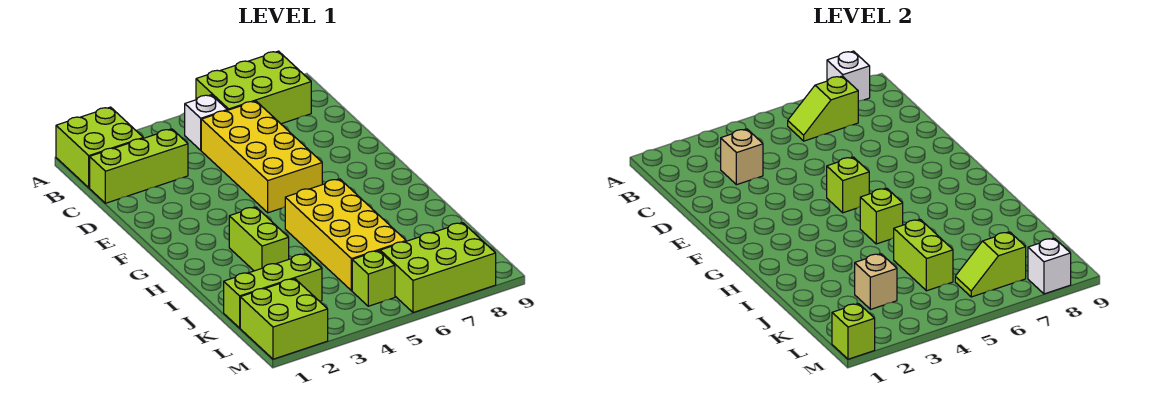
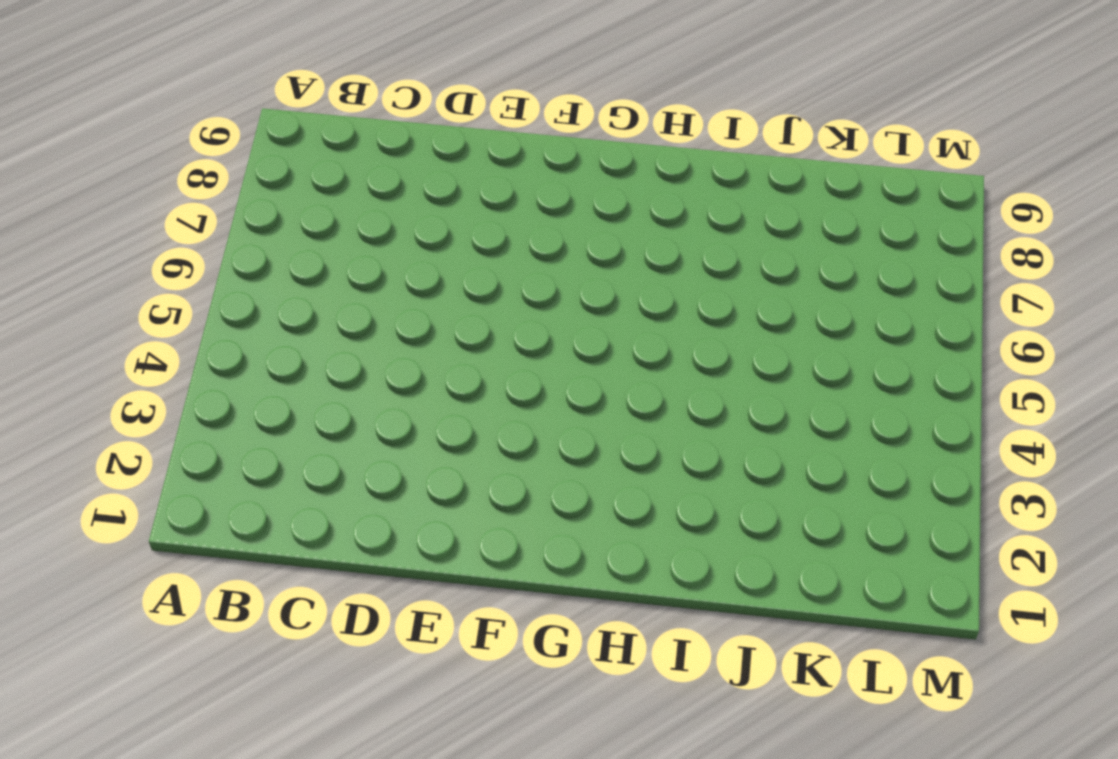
none -> lime 2x2 brick [56,107,143,188]
none -> lime 2x3 brick [196,51,311,124]
none -> white 1x1 brick [185,95,227,150]

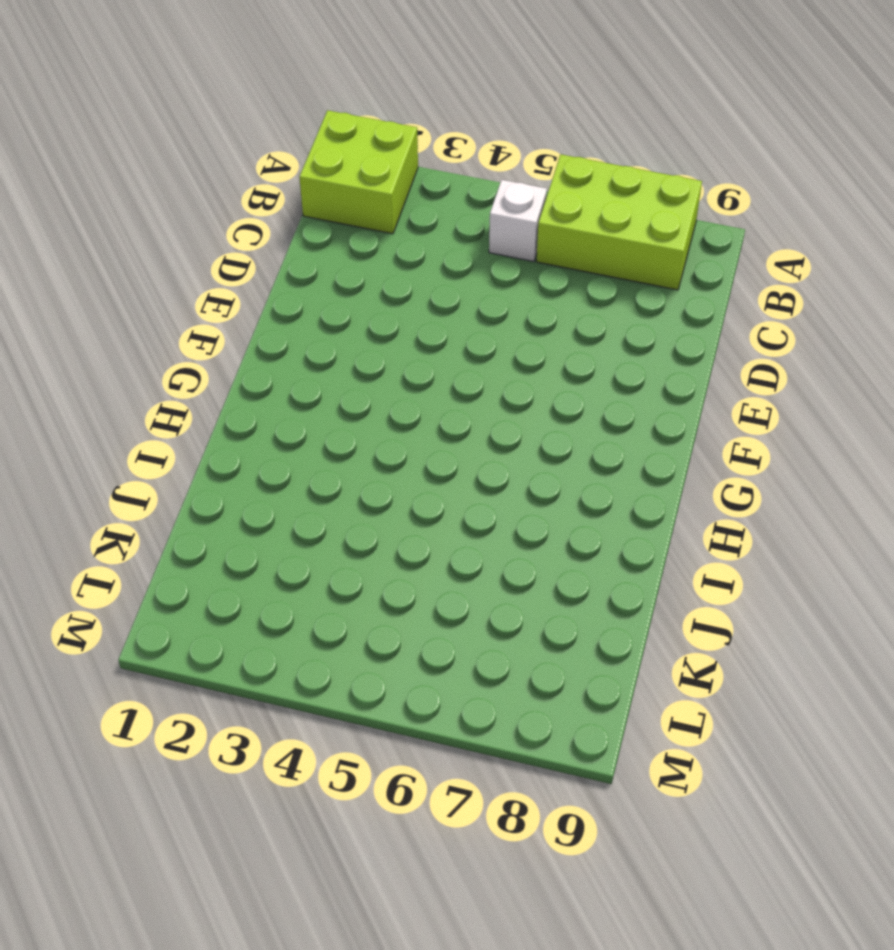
none -> lime 1x3 brick [90,129,188,203]
none -> yellow 2x4 brick [201,101,322,213]
none -> lime 1x2 brick [229,207,289,271]

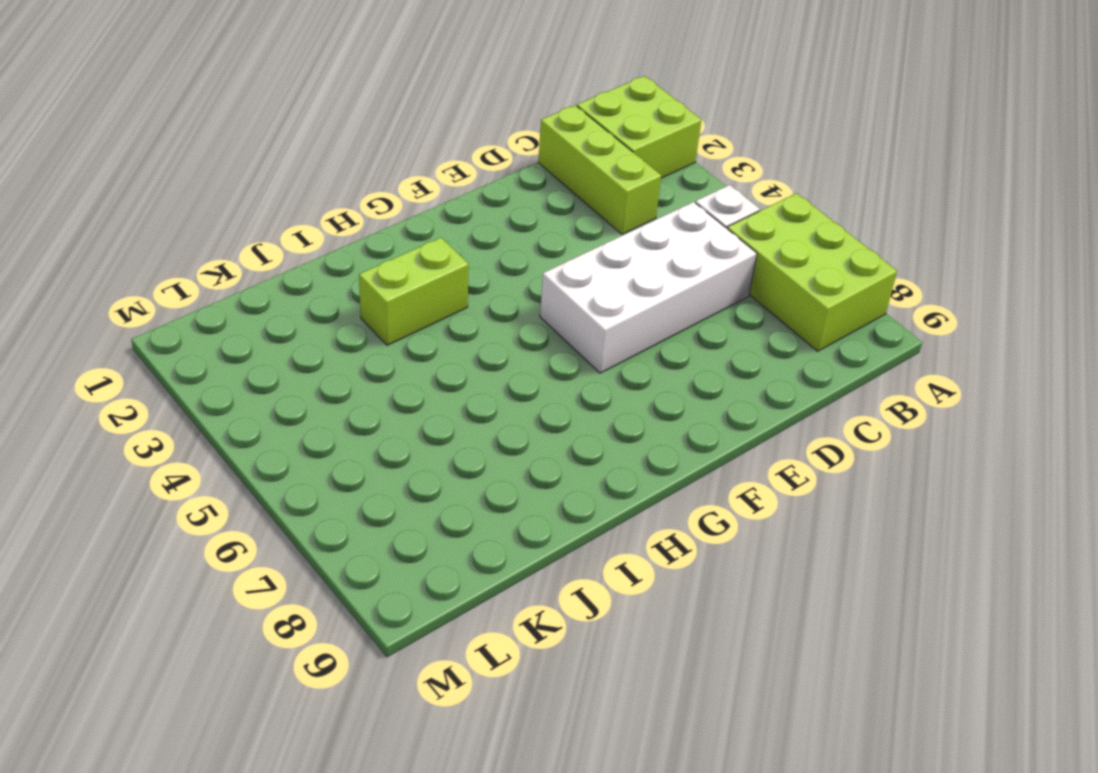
white 2x4 brick [540,202,757,373] -> yellow 2x4 brick [201,101,322,213]
none -> yellow 2x4 brick [285,179,406,291]
none -> lime 1x3 brick [224,254,322,328]
none -> lime 2x2 brick [240,279,328,359]

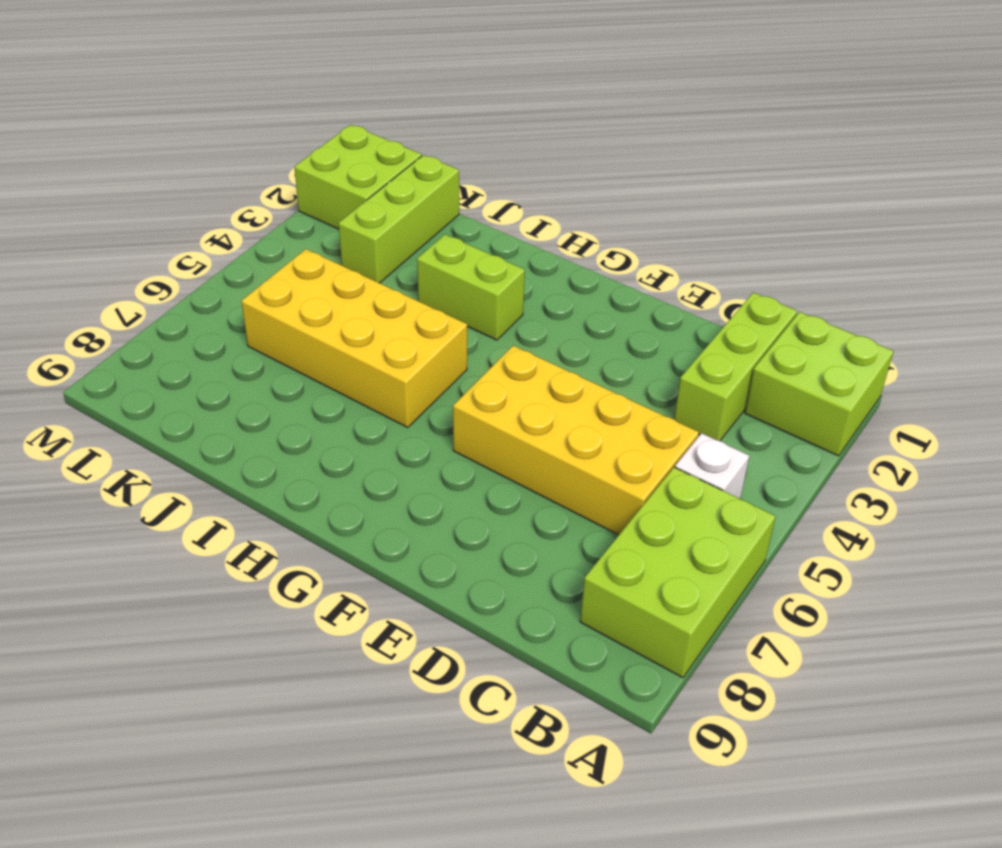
none -> lime 1x1 brick [352,251,395,306]
none -> lime 2x3 brick [380,223,496,313]
none -> white 1x1 brick [827,51,870,101]

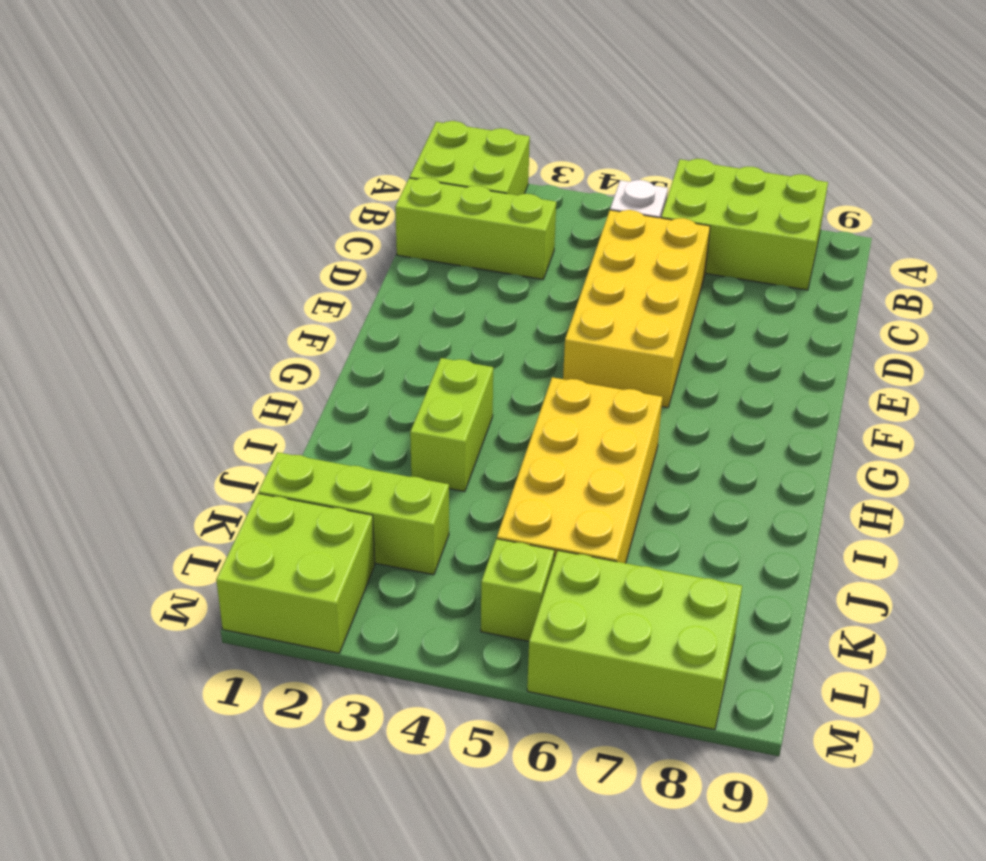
none -> white 1x1 brick [827,51,870,101]
none -> lime 1x2 slope [788,76,858,141]
none -> tan 1x1 brick [721,129,763,185]

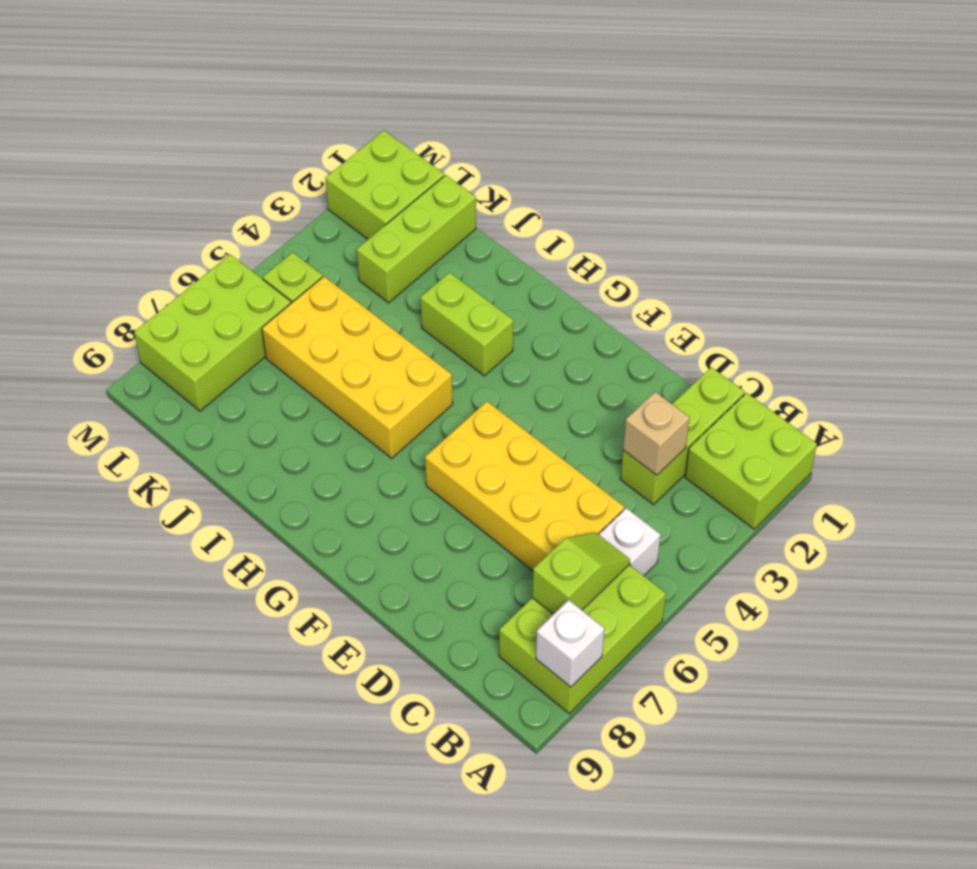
none -> lime 1x1 brick [827,157,869,213]
none -> lime 1x1 brick [860,188,903,244]
none -> lime 1x2 brick [894,219,953,291]

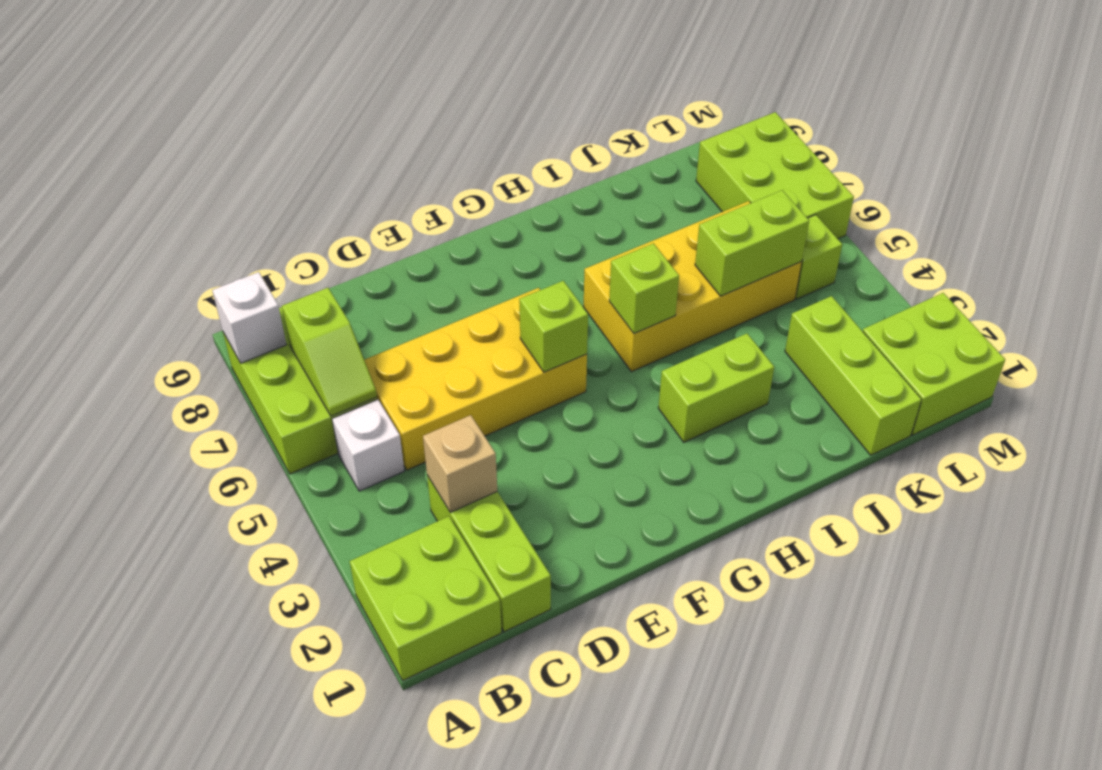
none -> tan 1x1 brick [855,254,897,309]
none -> lime 1x2 slope [955,232,1026,297]
none -> lime 1x1 brick [832,304,875,359]

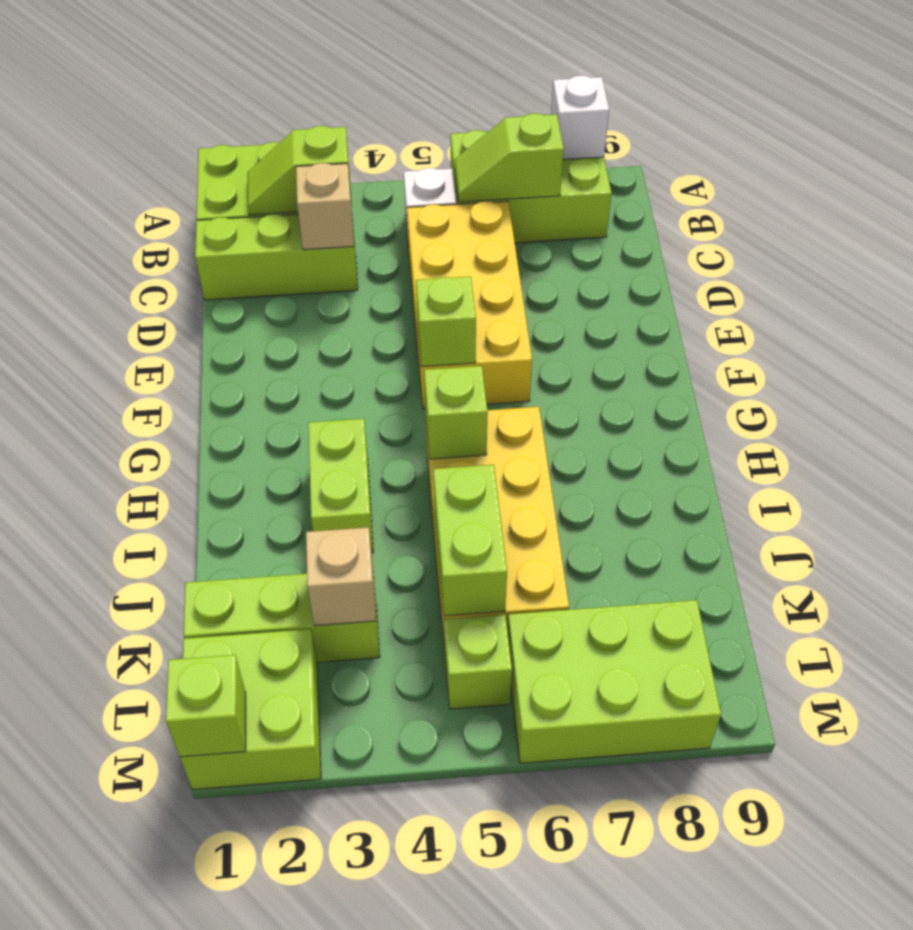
lime 1x2 slope [248,126,352,215] -> lime 1x2 slope moved to [955,232,1026,297]
none -> white 1x1 brick [1028,238,1071,294]

